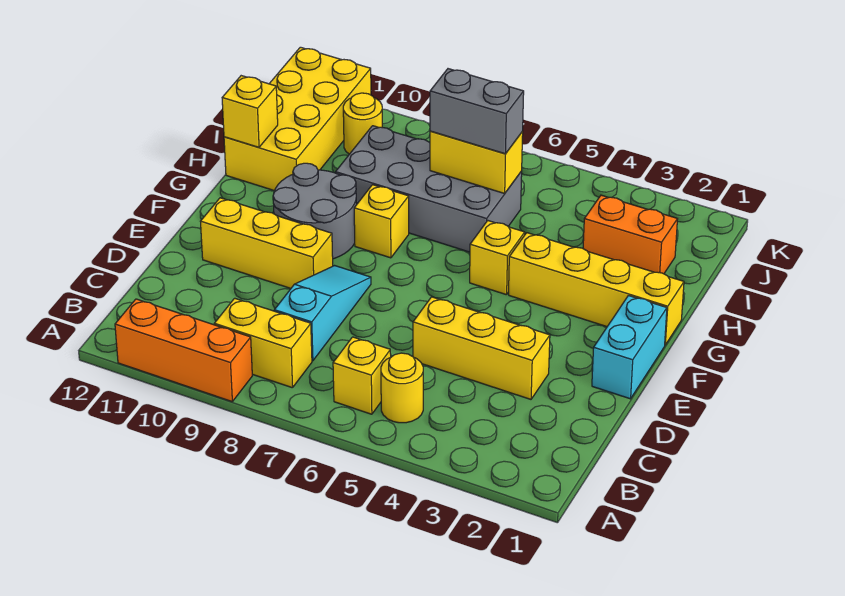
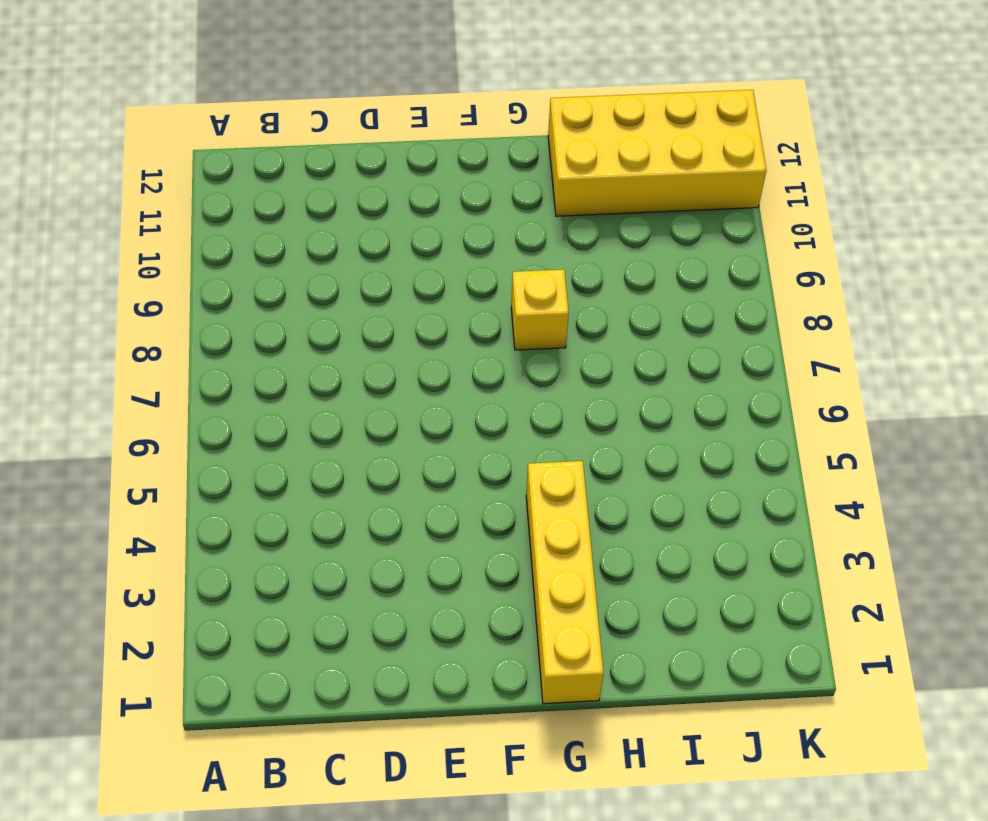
none -> orange 1x3 brick [115,299,252,401]
none -> yellow 1x1 round brick [381,353,423,423]
none -> yellow 1x1 brick [333,337,391,414]

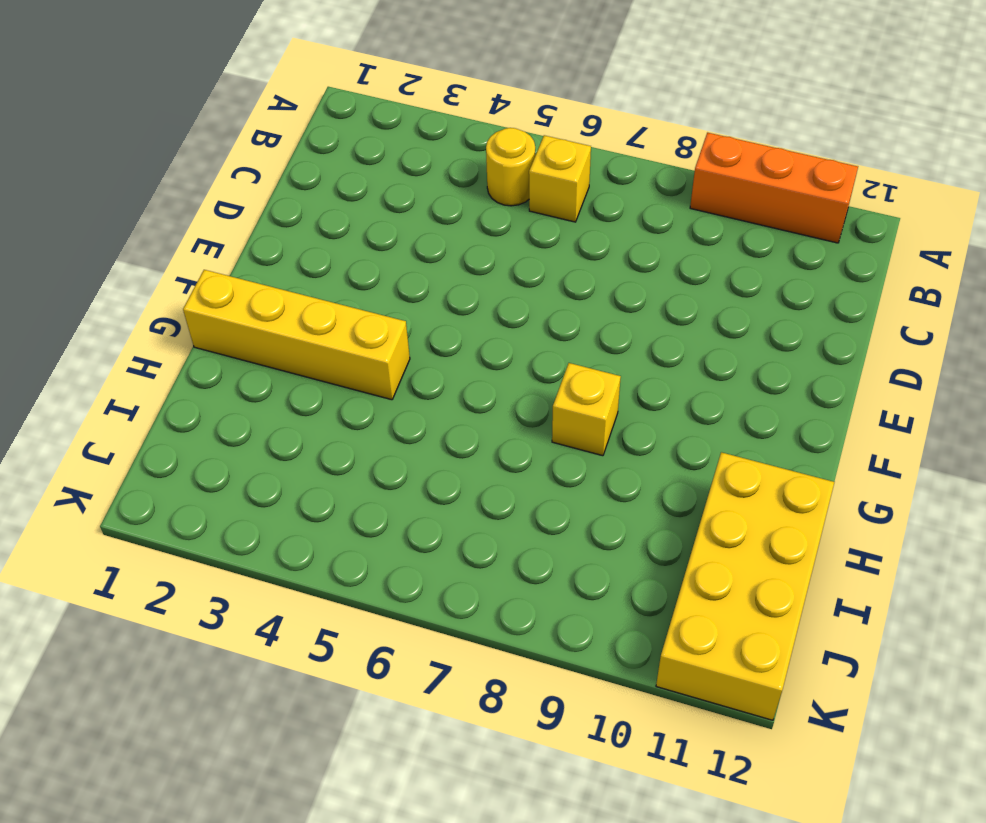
none -> yellow 1x2 brick [214,298,312,388]
none -> cyan 1x3 slope [274,266,371,361]
none -> yellow 1x3 brick [413,297,550,399]

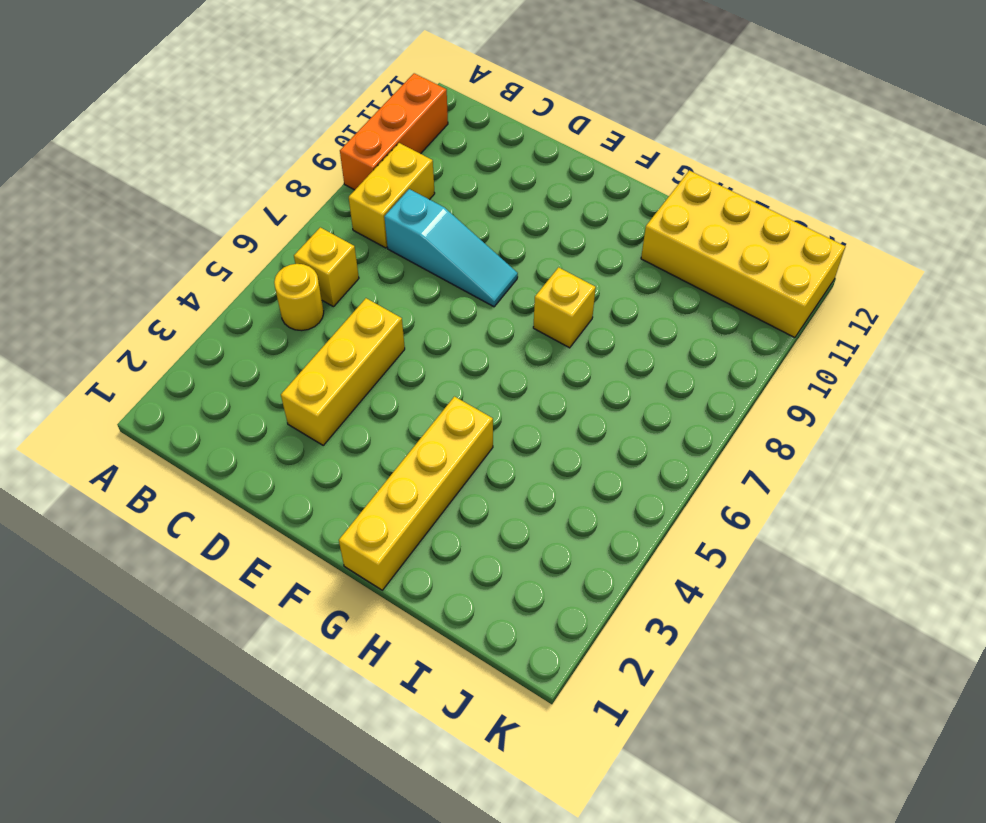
none -> cyan 1x2 brick [592,296,667,399]
none -> yellow 1x3 brick [201,198,333,288]
none -> grey 2x2 round brick [273,163,357,259]

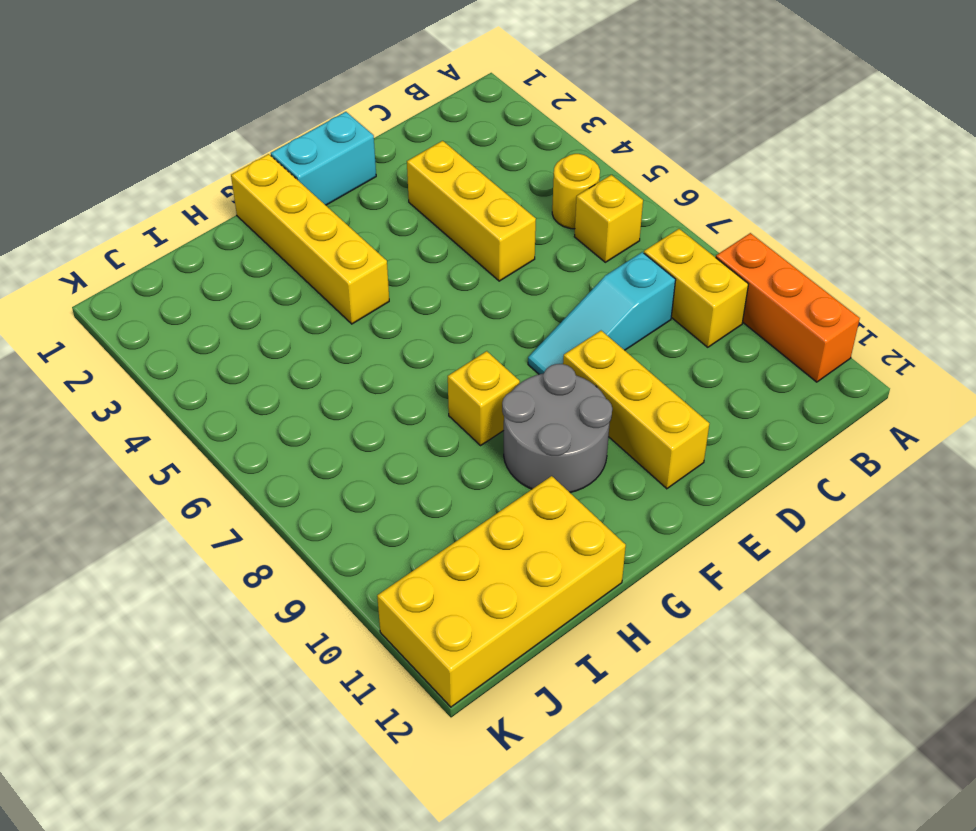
none -> yellow 1x1 brick [470,221,525,295]
none -> grey 2x4 brick [336,126,522,252]
none -> orange 1x2 brick [583,195,677,274]

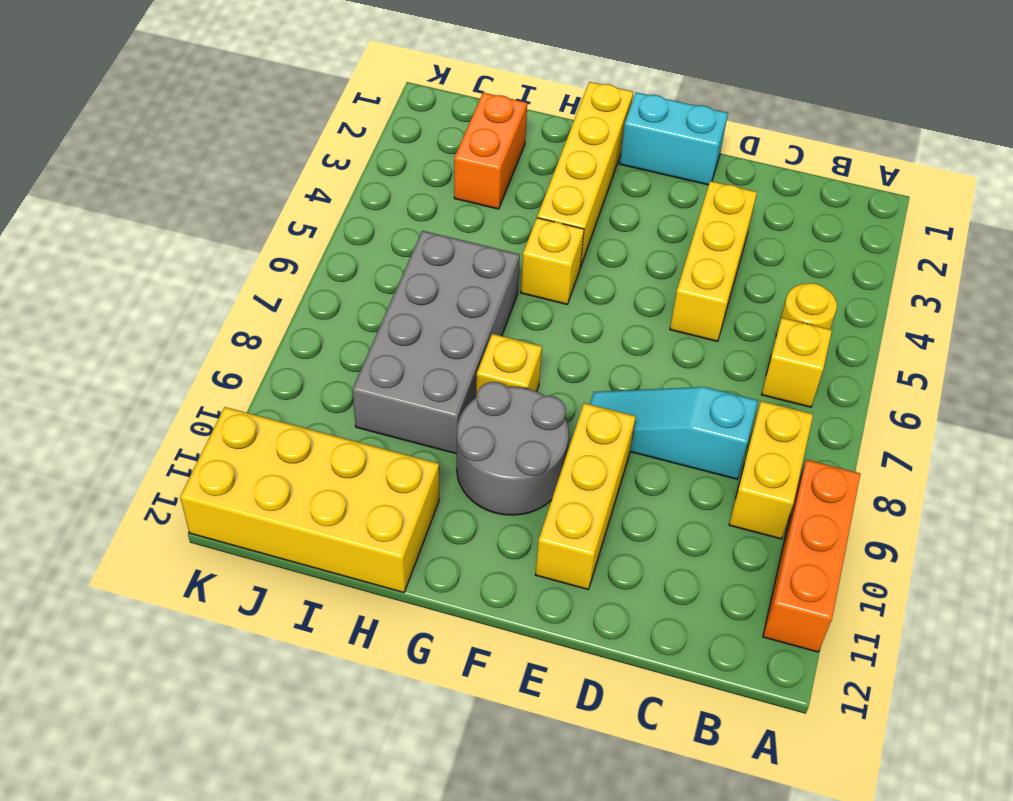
none -> yellow 1x1 round brick [343,93,382,154]
none -> yellow 1x1 brick [222,76,278,147]
none -> yellow 1x2 brick [430,131,523,193]

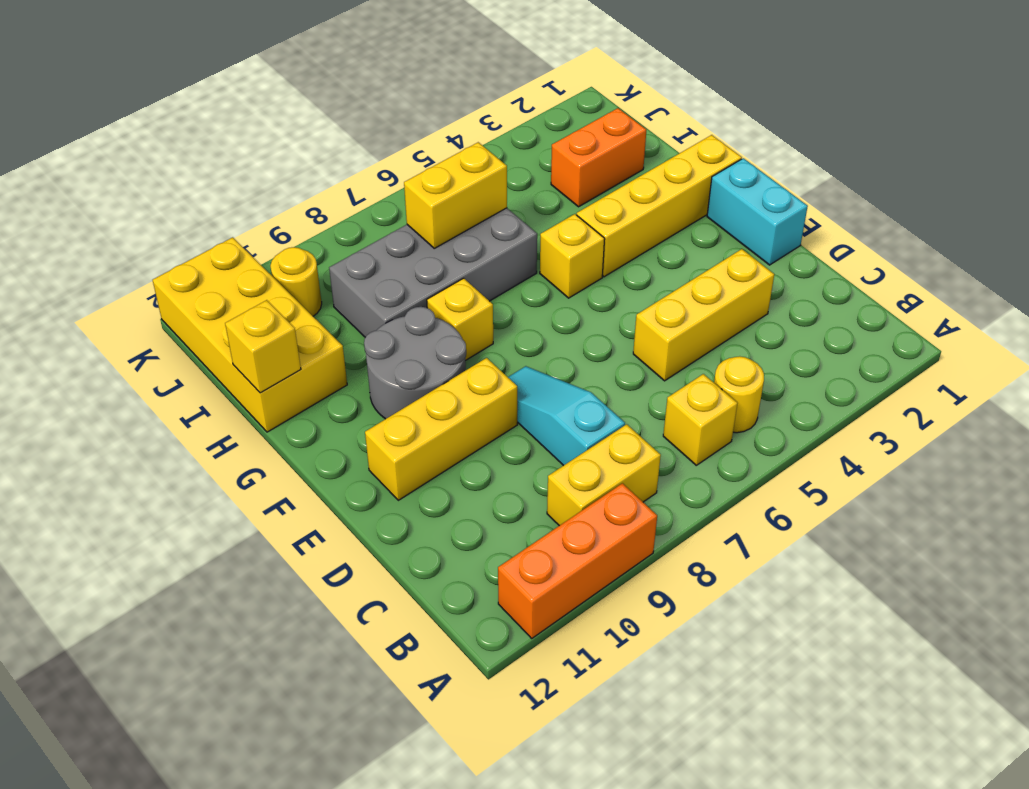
none -> grey 1x2 brick [430,69,524,154]

